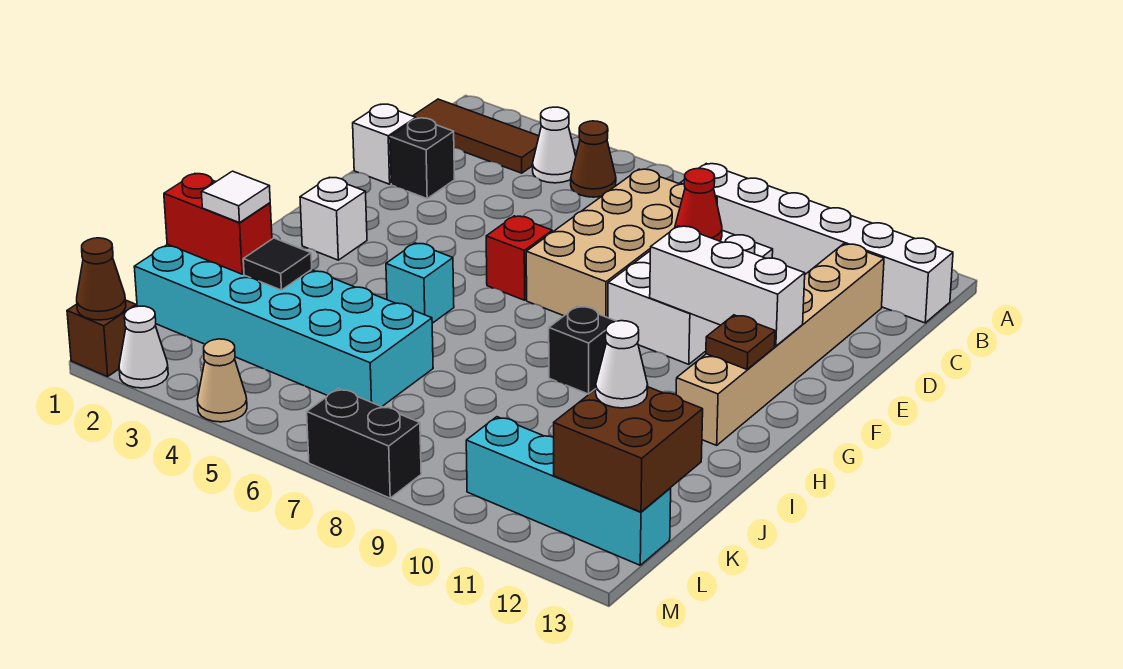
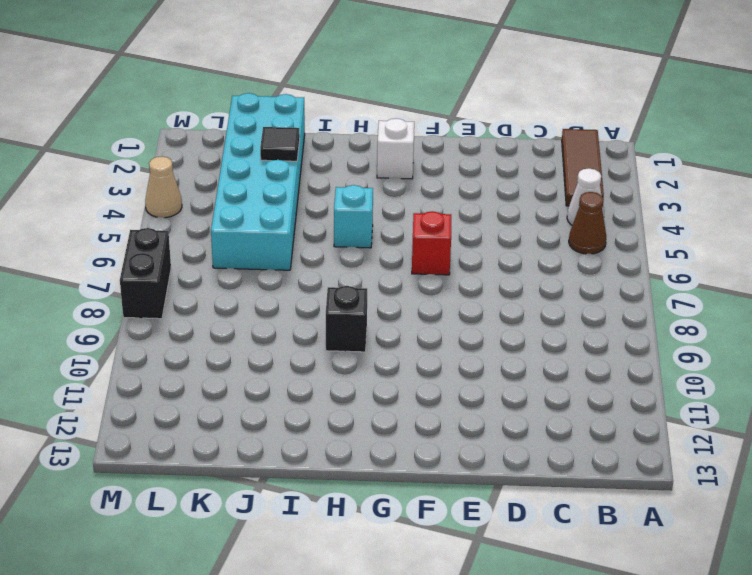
none -> white 1x6 brick [680,164,953,323]
none -> tan 2x4 brick [526,169,717,318]
none -> tan 1x6 brick [676,244,884,445]

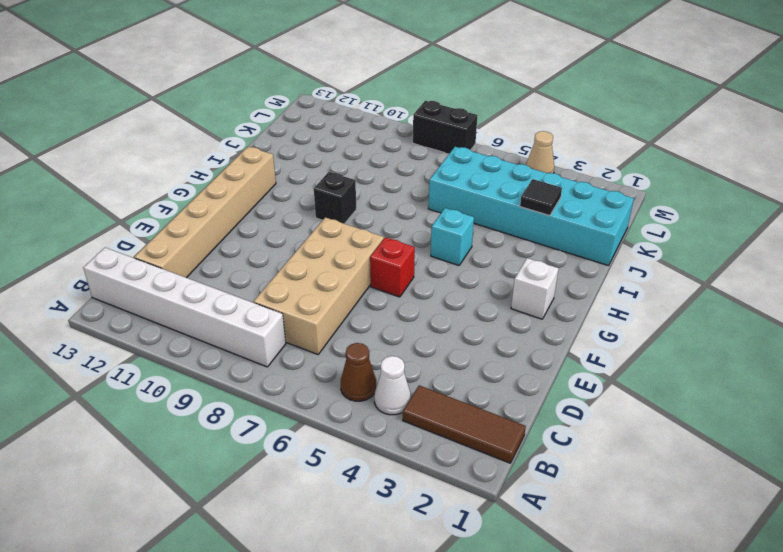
none -> white 1x1 brick [353,104,416,184]
none -> black 1x1 brick [390,118,455,198]
none -> white 2x3 brick [608,230,773,364]

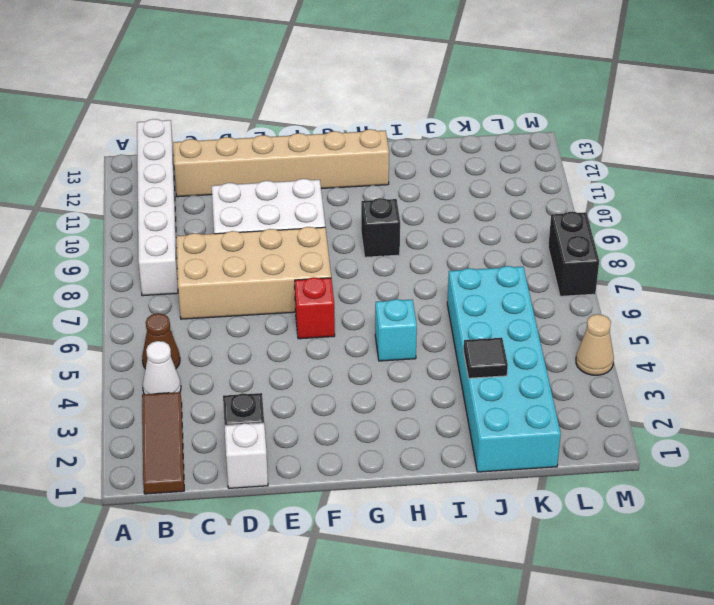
none -> white 1x1 brick [300,177,367,260]
none -> cyan 1x4 brick [466,417,671,565]
none -> brown 1x1 brick [67,300,136,377]

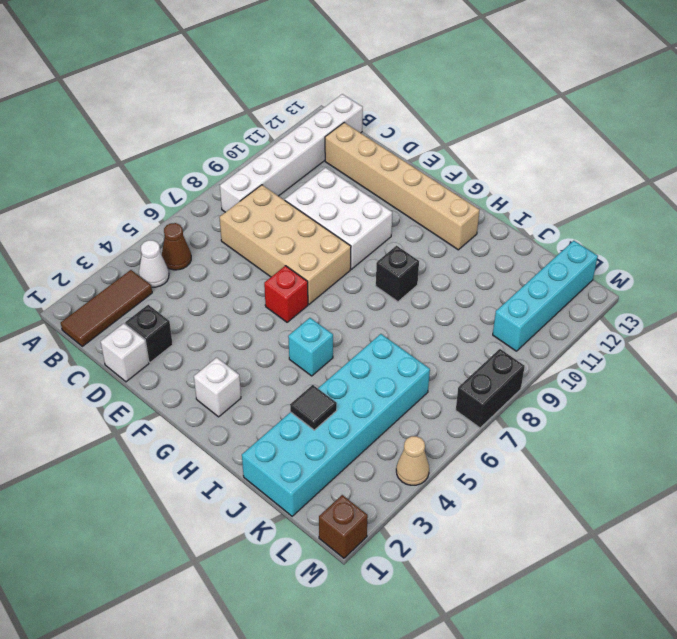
none -> white 1x1 cone [119,306,168,388]
none -> red 1x1 cone [675,168,722,241]
none -> white 1x3 brick [650,226,805,346]

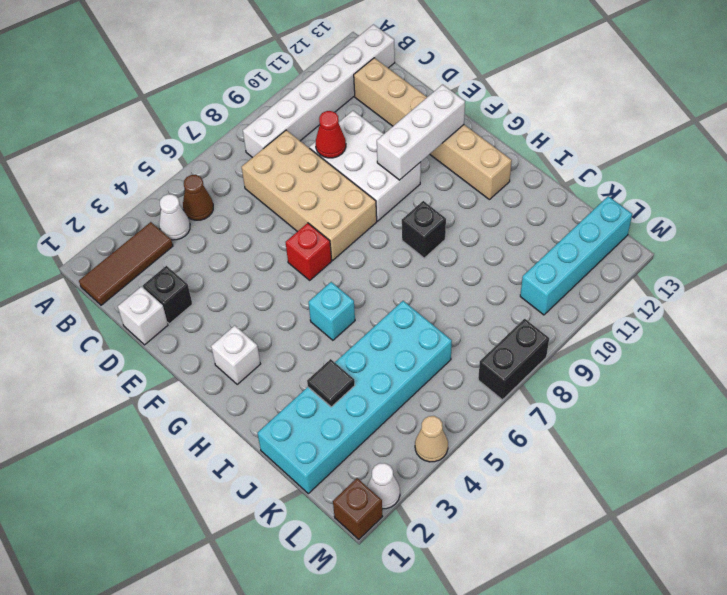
none -> brown 1x1 plate [706,315,775,370]
none -> red 1x2 brick [164,174,272,274]
none -> brown 2x2 brick [554,387,703,512]

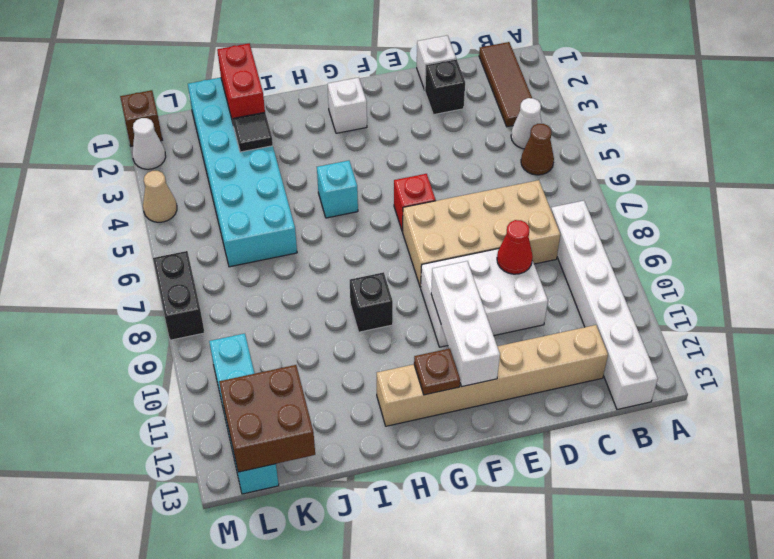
none -> brown 1x1 cone [77,238,126,320]
none -> white 1x1 tile [201,171,270,223]
none -> white 1x1 cone [596,321,648,408]

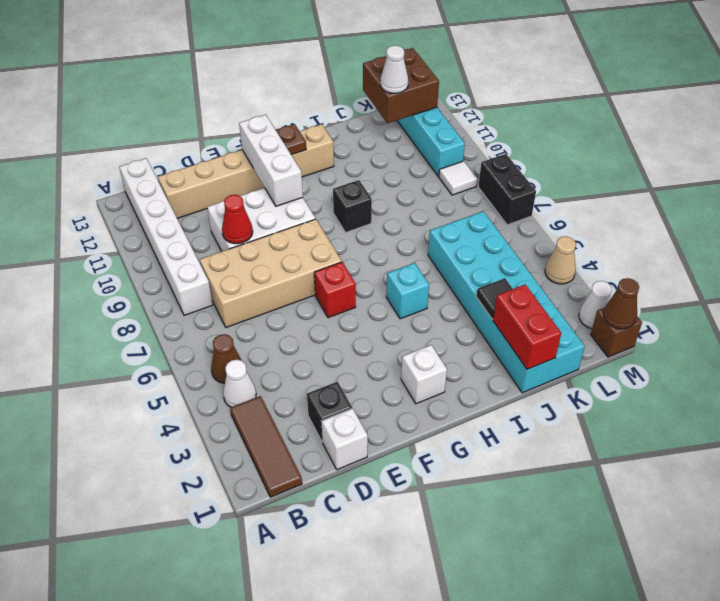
white 1x1 tile [439,161,477,195] -> white 1x1 tile moved to [201,171,270,223]

